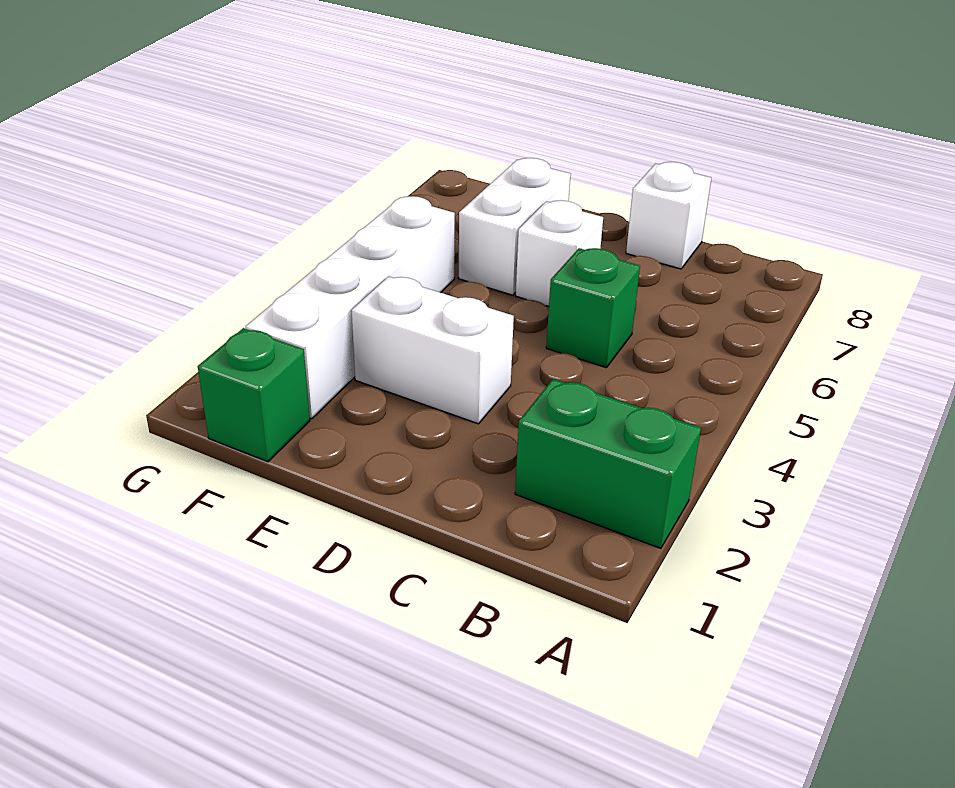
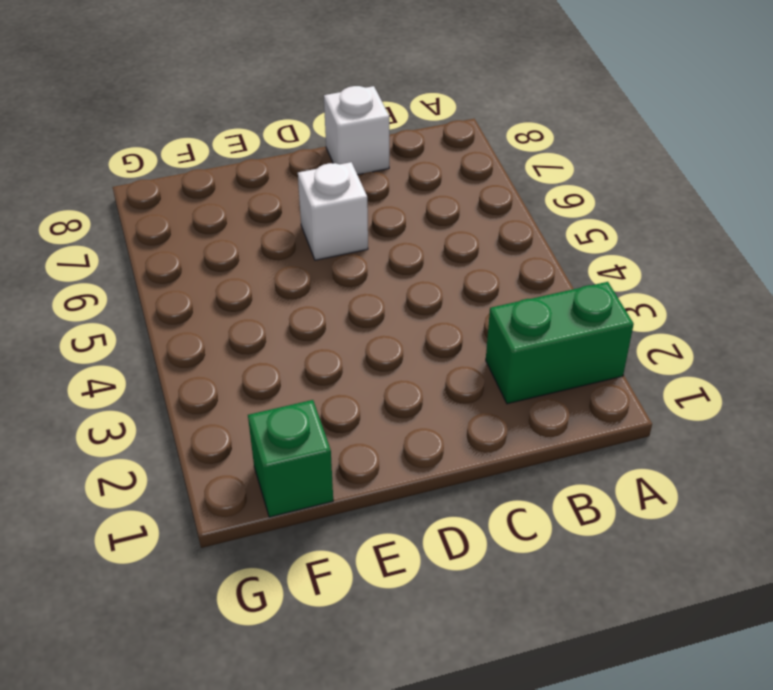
none -> green 1x1 brick [546,248,640,368]
none -> white 1x2 brick [351,276,514,424]

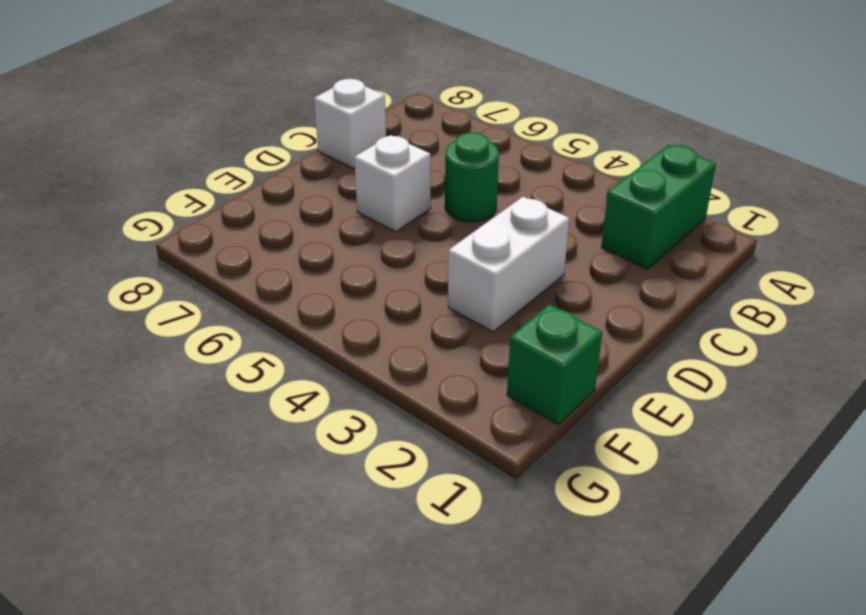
green 1x1 round brick [445,133,499,222] -> green 1x1 brick [546,248,640,368]
none -> white 1x2 brick [459,158,571,295]
none -> white 1x4 brick [246,196,455,419]

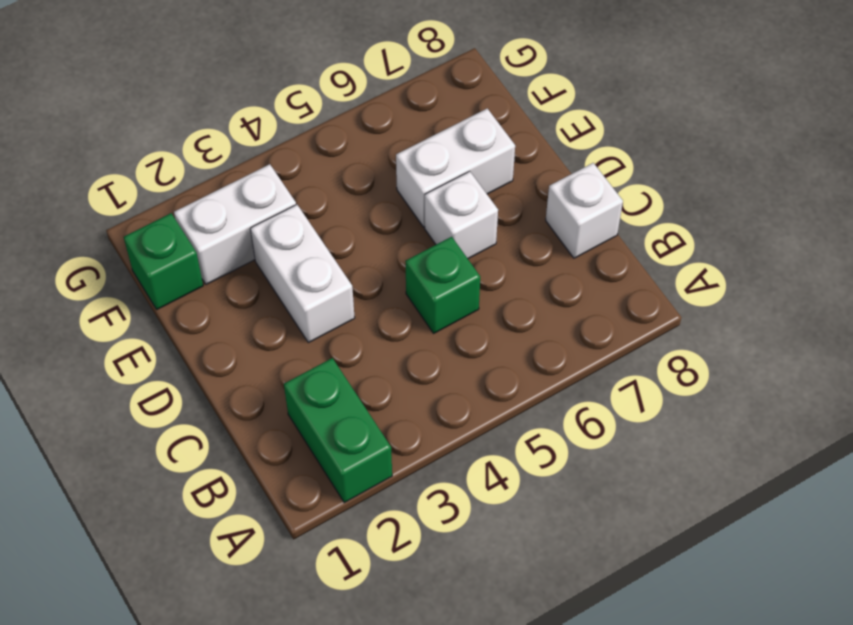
white 1x2 brick [174,164,296,284] -> white 1x4 brick [246,196,455,419]

